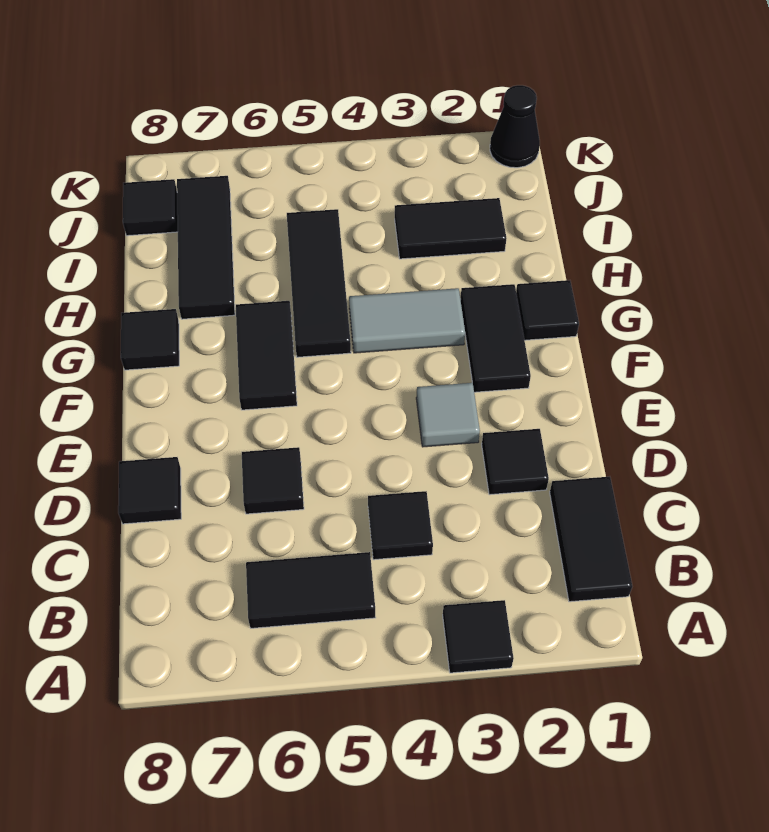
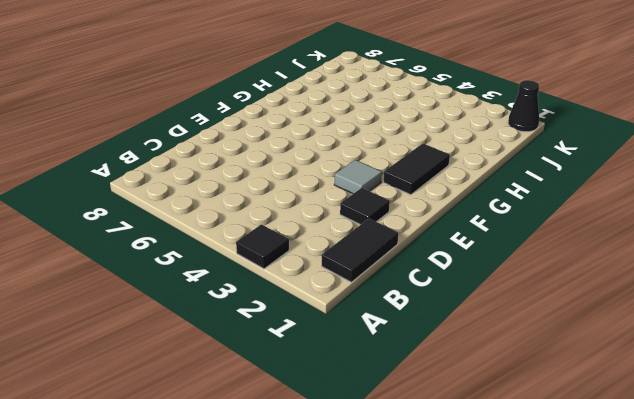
none -> black 1x2 tile [246,552,376,628]
none -> black 1x1 tile [368,491,433,560]
none -> black 1x1 tile [242,447,304,514]

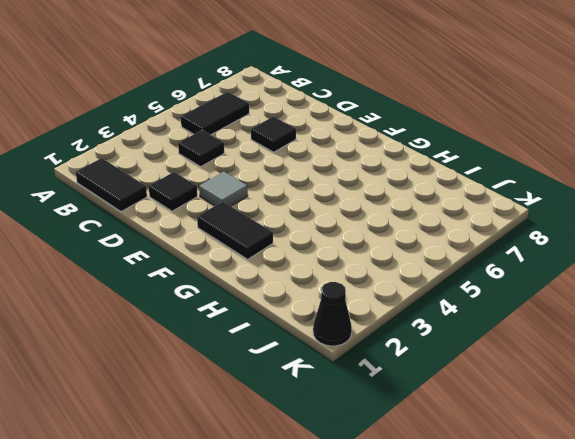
none -> black 1x1 tile [443,600,514,673]
none -> black 1x1 tile [118,457,181,524]
none -> black 1x2 tile [236,301,297,410]

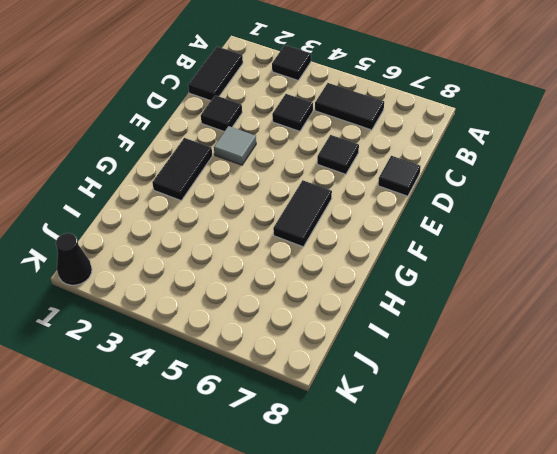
none -> black 1x1 tile [516,280,579,340]
none -> grey 1x2 tile [349,288,465,353]
none -> black 1x3 tile [287,209,351,357]

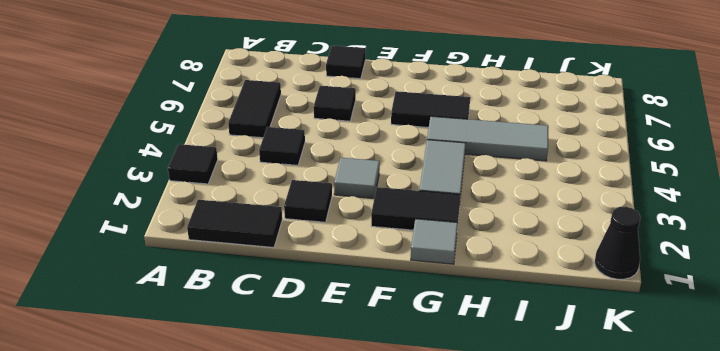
grey 1x1 tile [411,219,458,264] -> black 1x1 tile [516,280,579,340]
grey 1x3 tile [427,116,548,161] -> black 1x3 tile [287,209,351,357]
none -> black 1x1 tile [121,309,179,370]
none -> black 1x3 tile [177,176,235,319]
none -> black 1x2 tile [395,198,507,259]

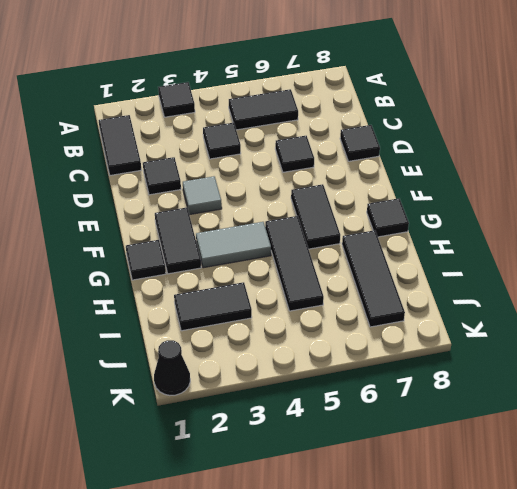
none -> black 1x1 tile [123,179,178,236]

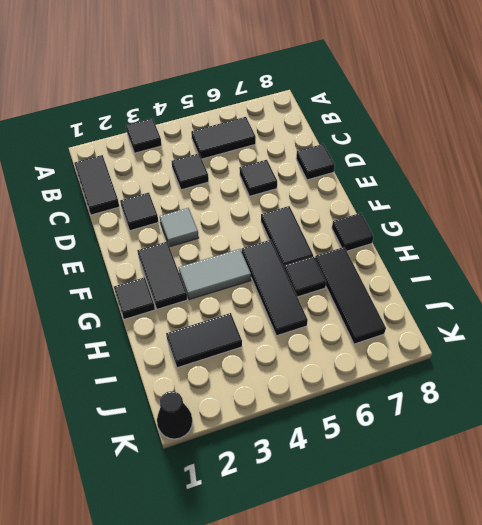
black 1x1 tile [284,256,326,297] -> black 1x1 tile moved to [123,179,178,236]

